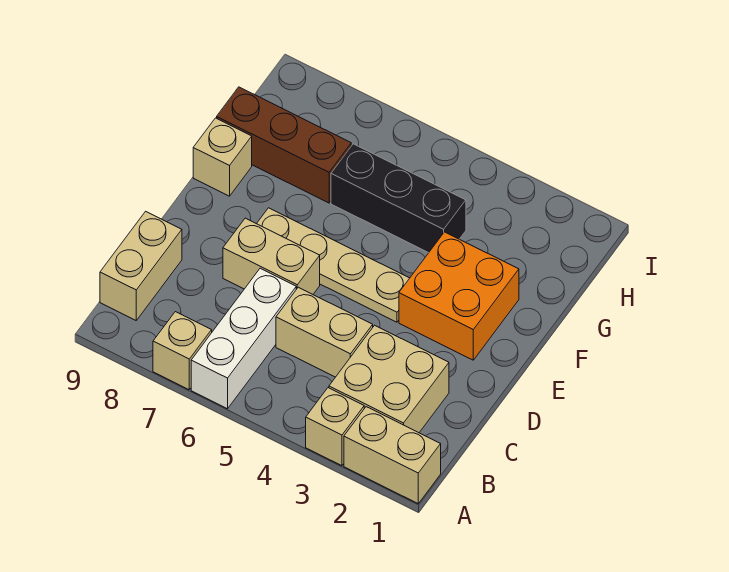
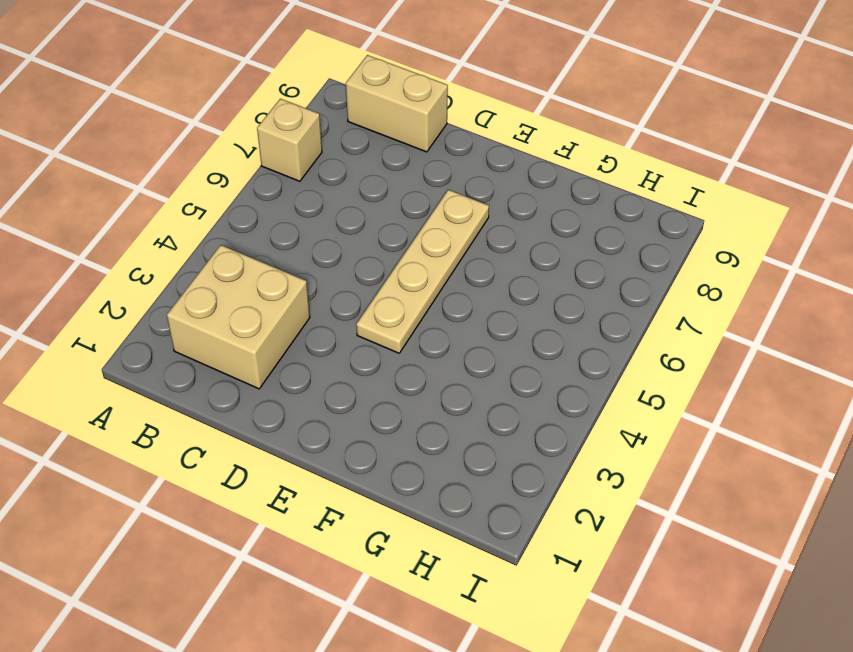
none -> tan 1x2 brick [344,407,441,503]
none -> tan 1x1 brick [306,388,364,466]
none -> white 1x3 brick [191,268,296,409]

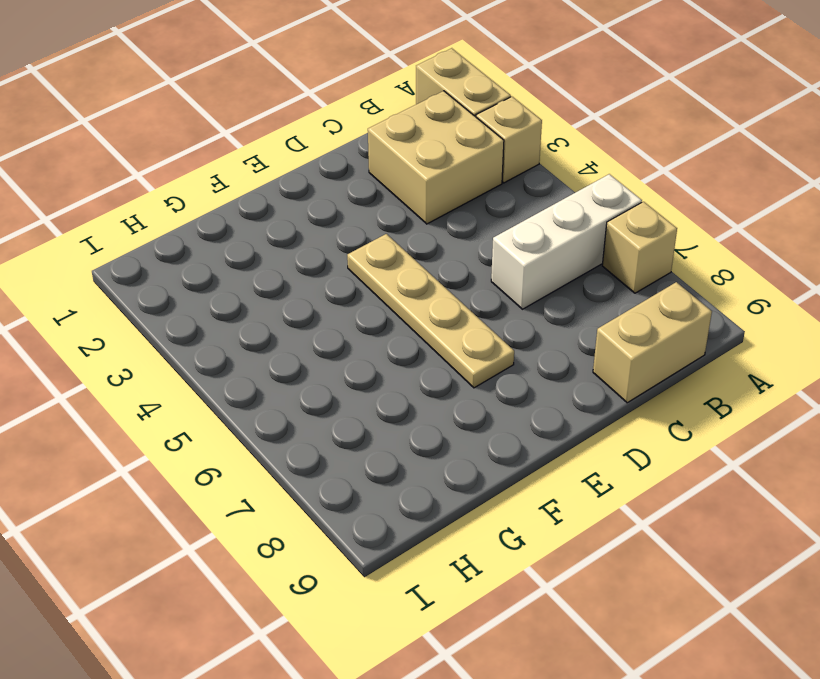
none -> tan 1x2 brick [276,287,373,377]
none -> tan 1x2 brick [223,218,320,294]
none -> orange 2x2 brick [399,232,519,360]

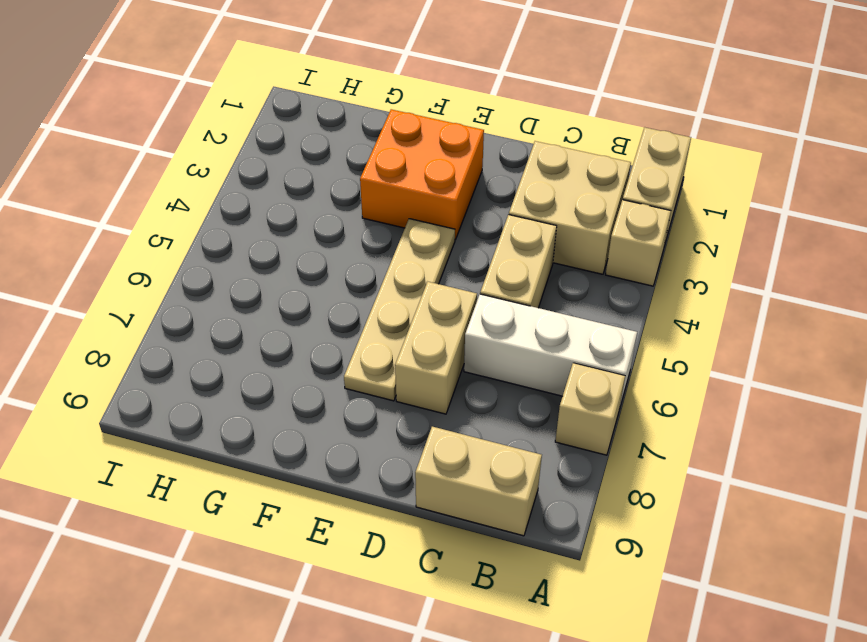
none -> tan 1x1 brick [193,118,252,196]
none -> black 1x3 brick [331,144,466,253]
none -> brown 1x3 brick [217,87,351,203]

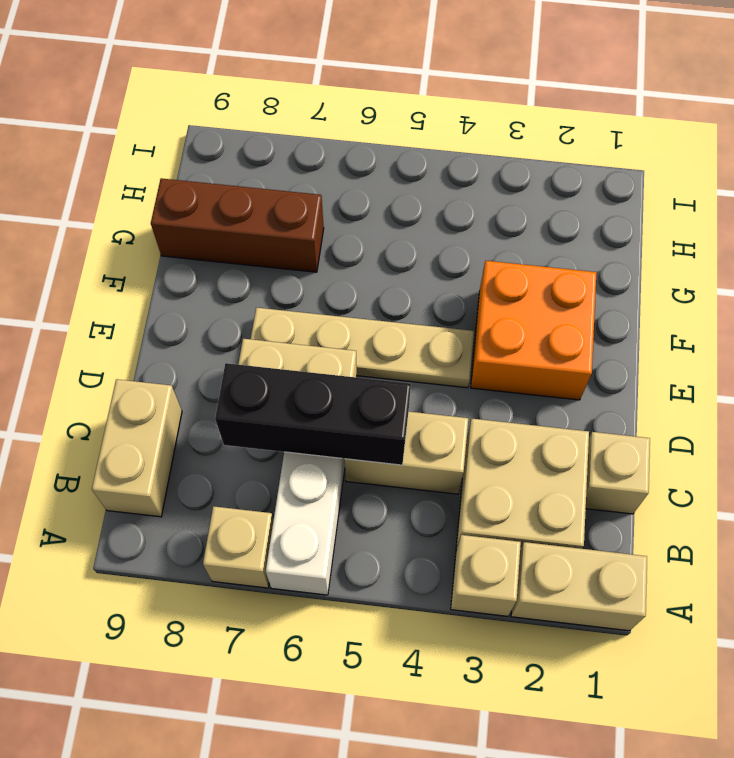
tan 1x1 brick [586,432,650,514] -> tan 1x1 brick moved to [193,118,252,196]
black 1x3 brick [215,363,411,465] -> black 1x3 brick moved to [331,144,466,253]

